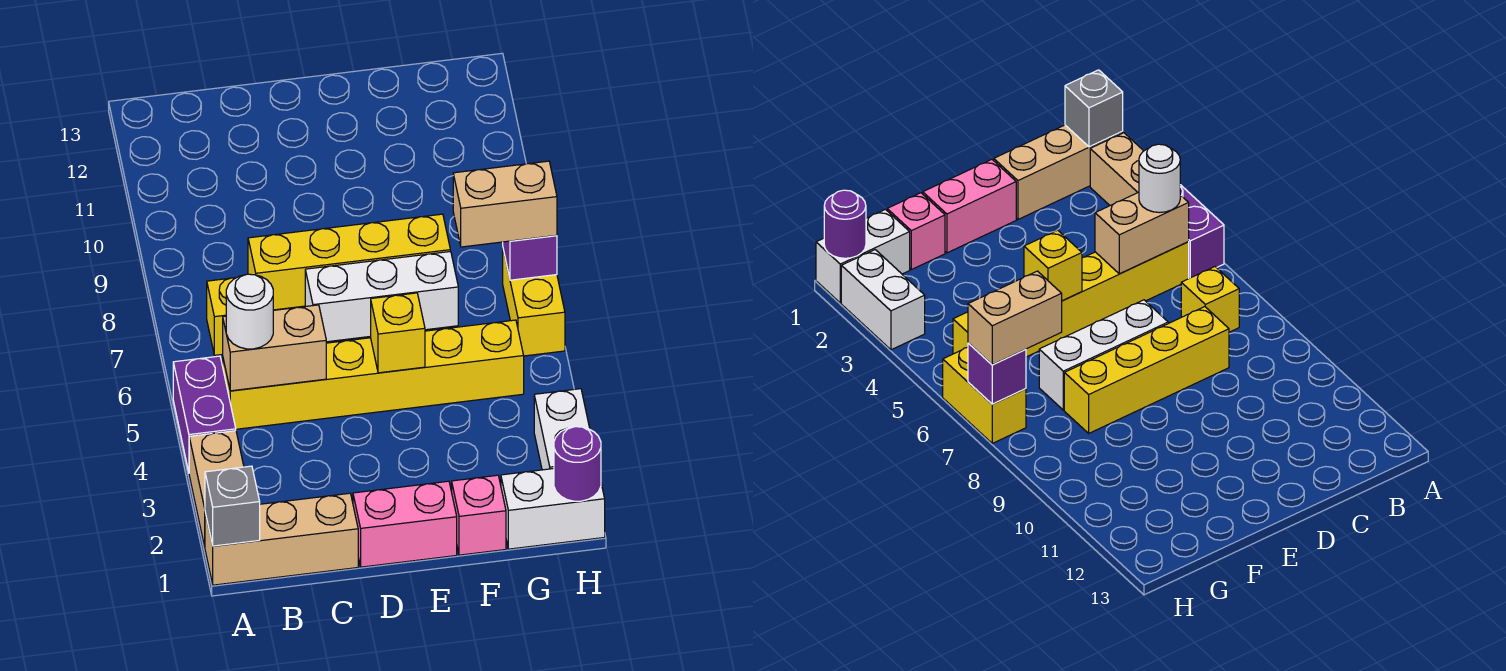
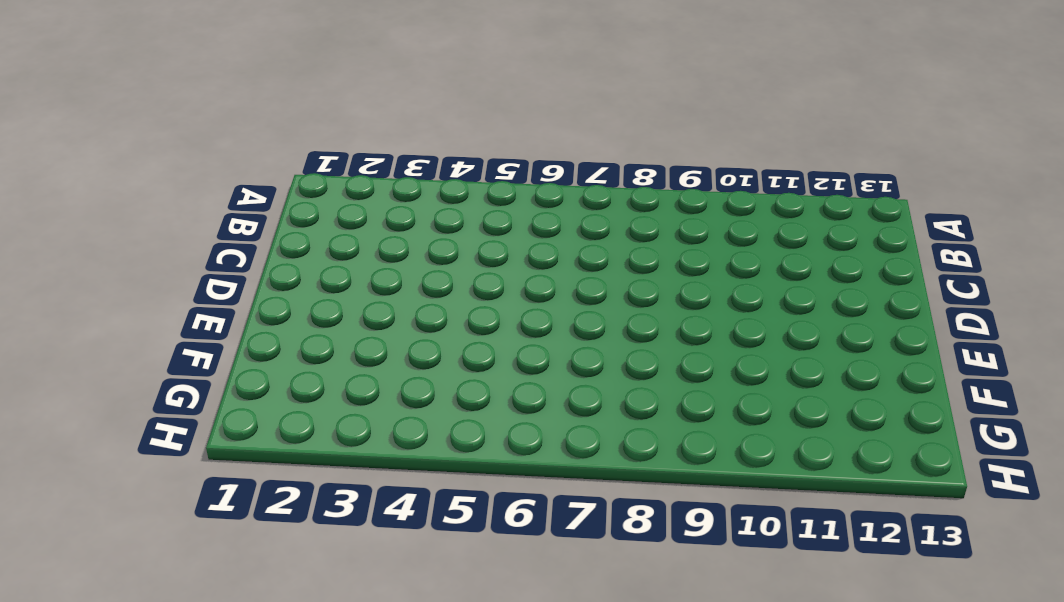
none -> tan 1x3 brick [205,493,358,585]
none -> tan 1x2 brick [189,431,244,547]
none -> purple 1x2 brick [173,356,236,472]

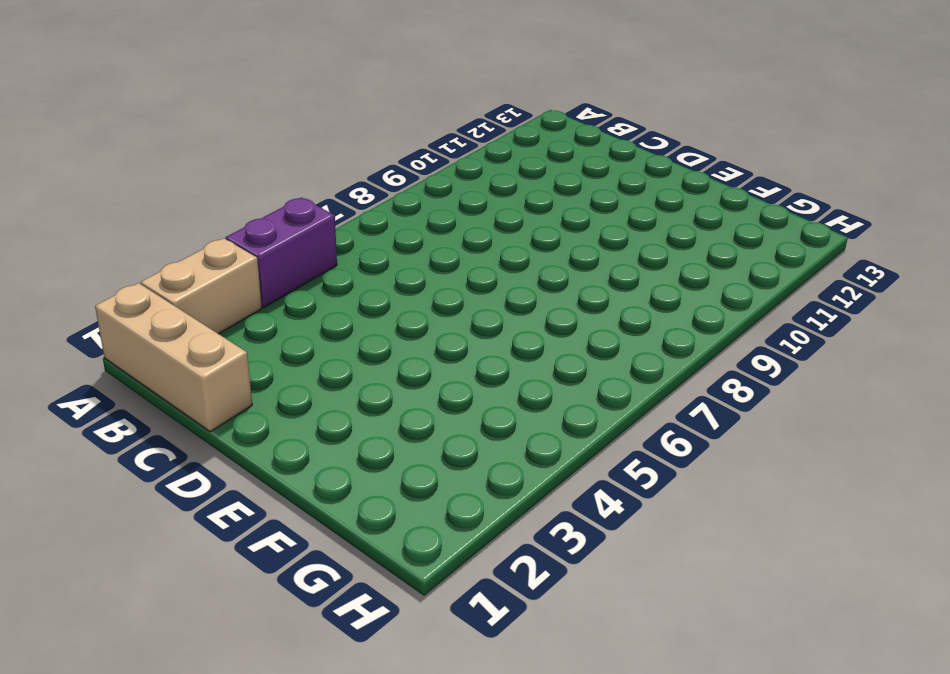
none -> yellow 1x6 brick [223,320,524,429]
none -> yellow 1x1 brick [207,278,235,355]
none -> yellow 1x4 brick [248,214,450,310]

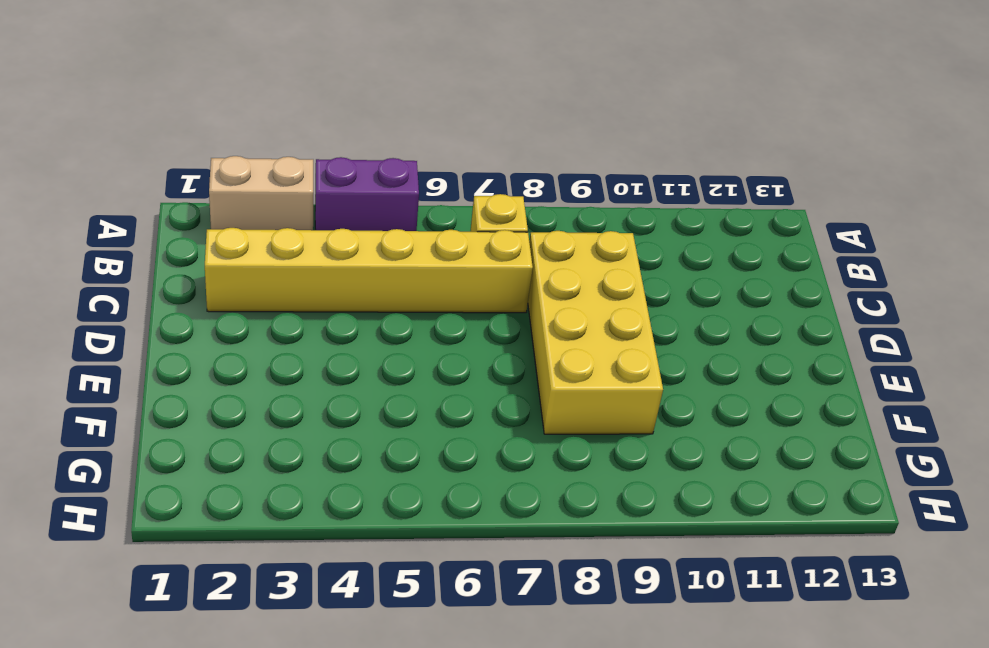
yellow 1x6 brick [205,228,533,313] -> yellow 1x6 brick turned to [223,320,524,429]
yellow 2x4 brick [528,231,663,434] -> yellow 1x4 brick [248,214,450,310]
none -> tan 1x3 brick [205,493,358,585]
none -> pink 1x2 brick [353,481,457,567]
none -> white 1x3 brick [305,251,458,342]

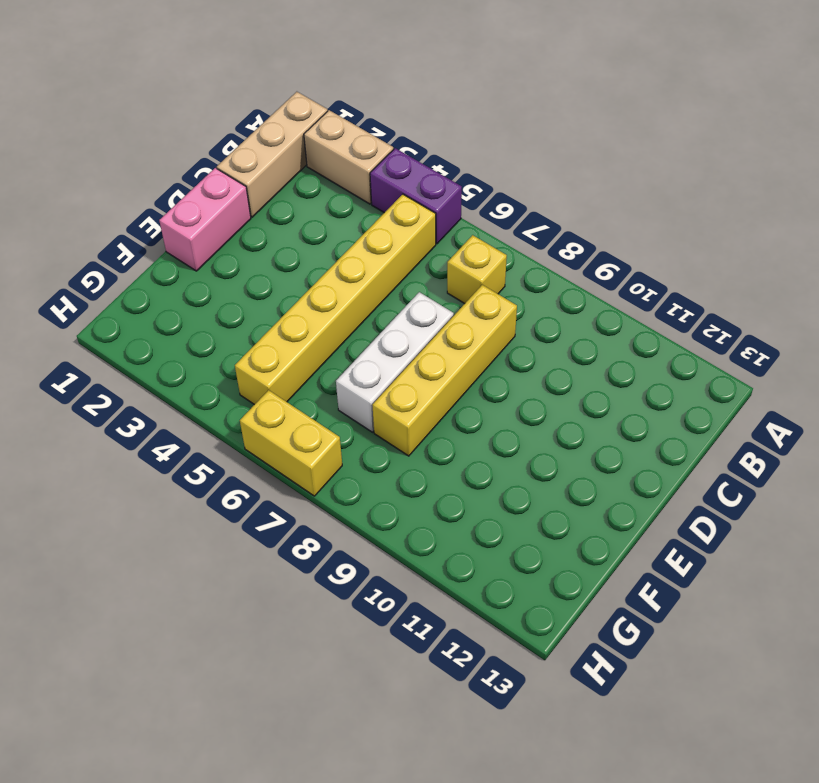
none -> pink 1x1 brick [452,475,506,555]
none -> white 1x2 brick [501,469,605,549]
none -> white 1x2 brick [534,389,590,470]

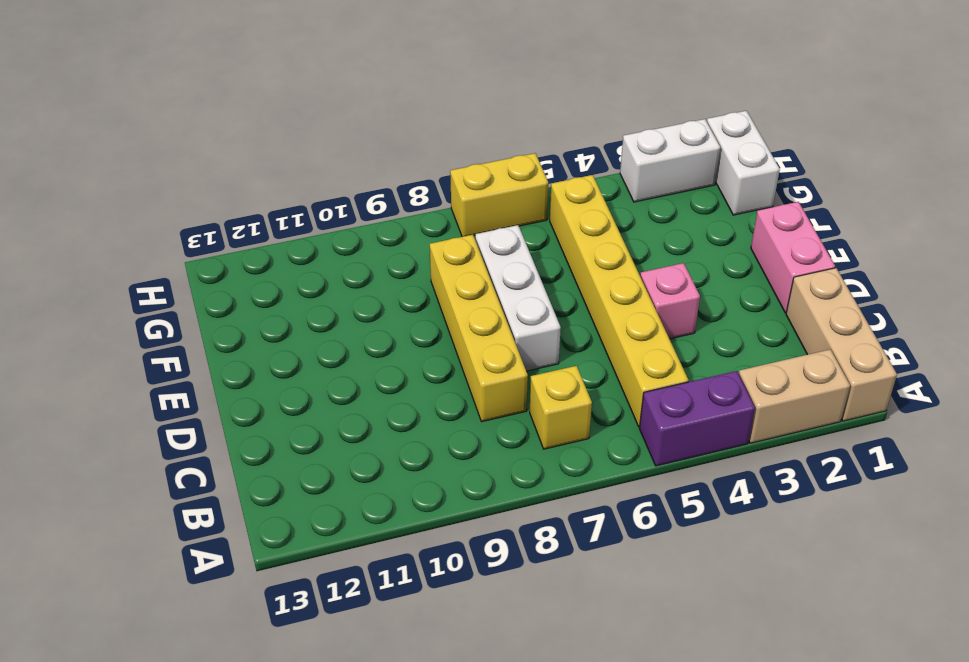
pink 1x1 brick [640,263,700,339] -> pink 1x1 brick moved to [452,475,506,555]
none -> grey 1x1 brick [205,466,260,546]
none -> tan 1x2 brick [223,305,326,391]
none -> yellow 1x1 brick [371,293,425,373]

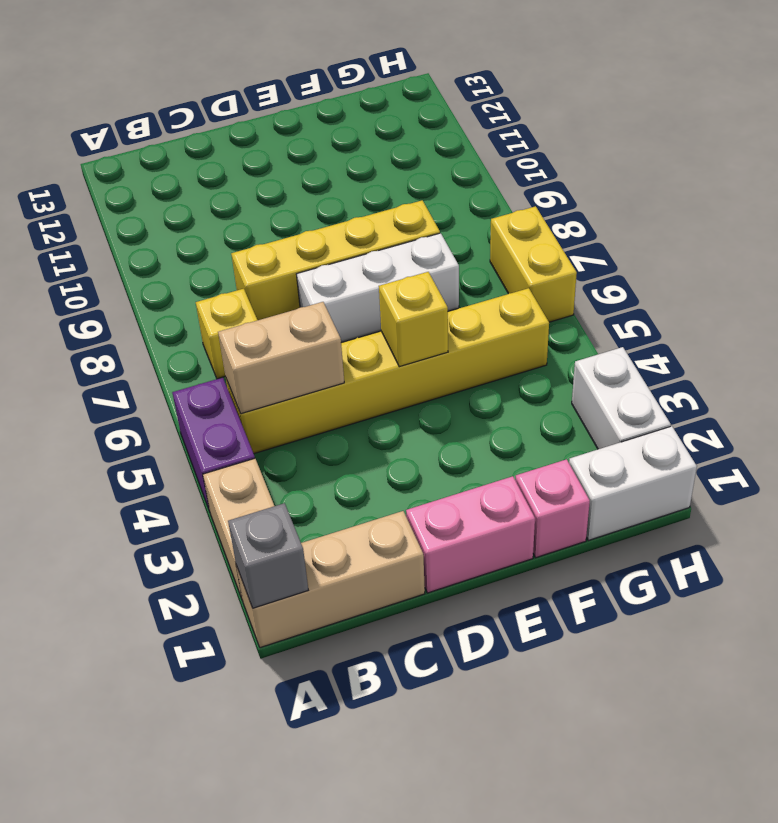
none -> purple 1x1 round brick [554,427,601,501]
none -> purple 1x1 brick [503,235,557,280]
none -> white 1x1 round brick [226,274,273,349]

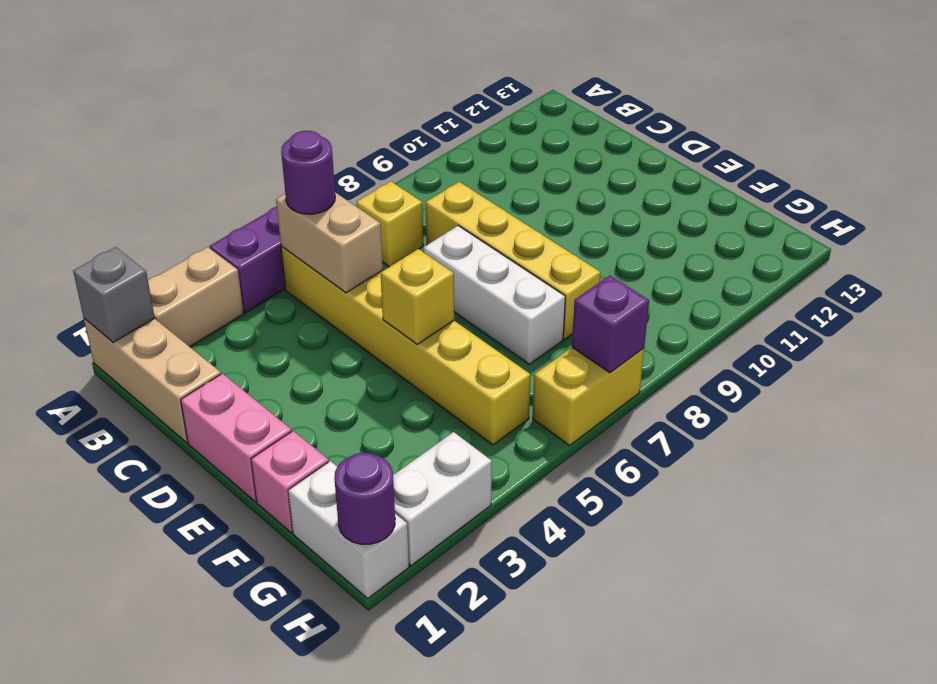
purple 1x1 round brick [281,131,335,214] -> white 1x1 round brick [226,274,273,349]
none -> tan 1x2 brick [453,161,557,247]

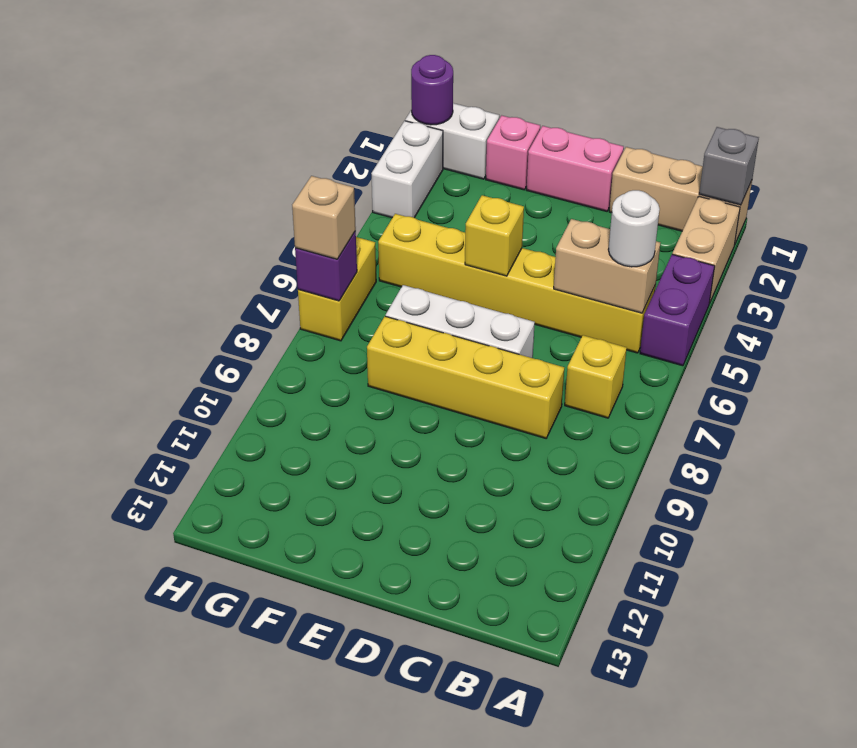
tan 1x1 brick [292,176,356,259] -> tan 1x2 brick [453,161,557,247]

